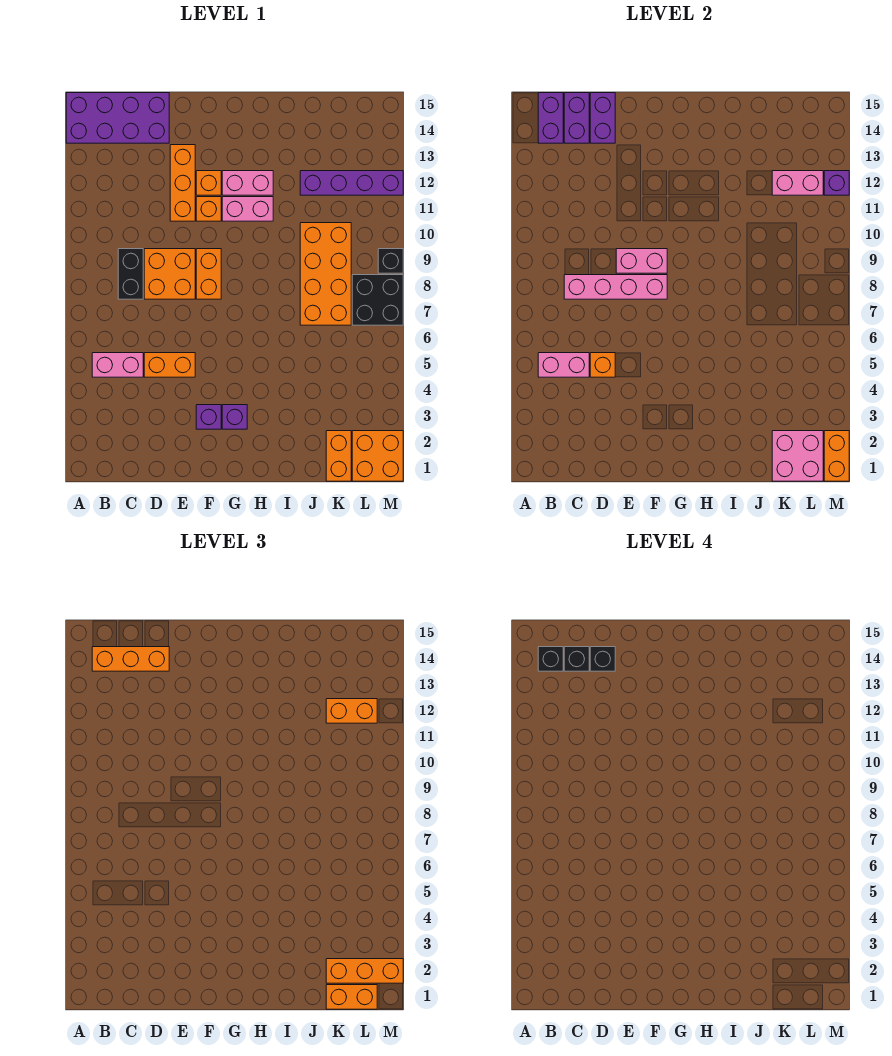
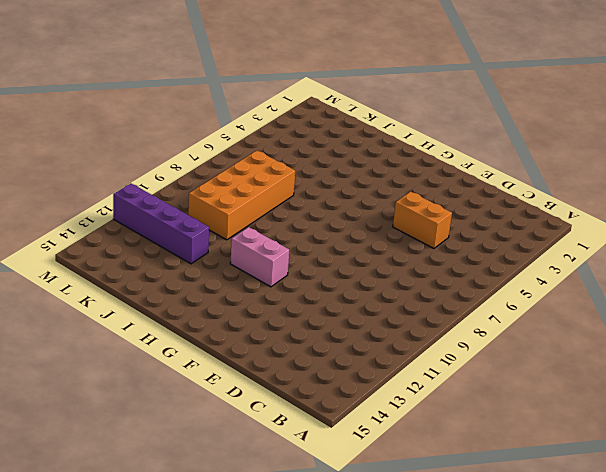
none -> purple 2x4 brick [66,93,169,143]
none -> pink 1x2 brick [92,353,143,377]
none -> black 1x2 brick [118,249,143,299]
none -> orange 2x2 brick [144,249,195,299]

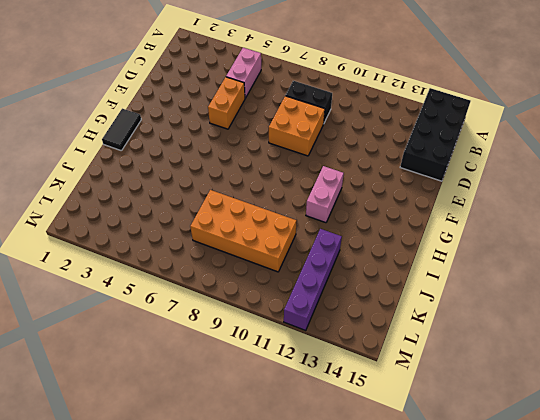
black 2x4 brick [400,88,471,181] -> purple 2x4 brick [66,93,169,143]
black 1x2 tile [102,109,141,150] -> none
none -> orange 1x3 brick [170,145,195,221]
none -> purple 1x1 brick [196,405,221,429]
none -> orange 1x2 brick [196,249,221,299]
none -> orange 1x1 brick [196,197,221,221]

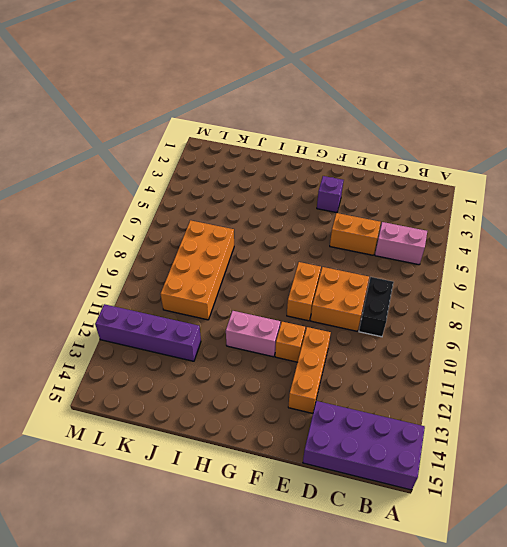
none -> orange 1x1 brick [196,171,221,195]
none -> purple 1x1 brick [222,405,247,429]
none -> pink 1x2 brick [222,171,273,195]
none -> orange 1x2 brick [326,431,351,481]

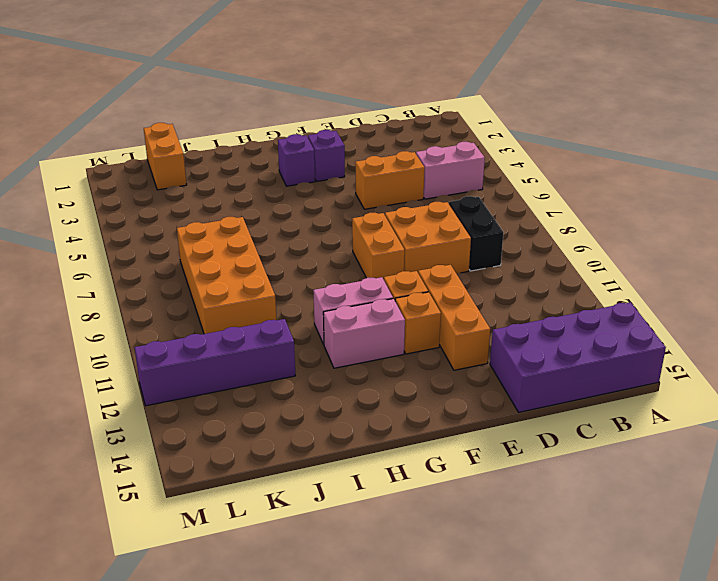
none -> orange 2x2 brick [352,431,403,481]
none -> black 2x2 brick [352,275,403,325]
none -> black 1x1 brick [378,249,403,273]
none -> pink 1x2 brick [538,353,589,377]

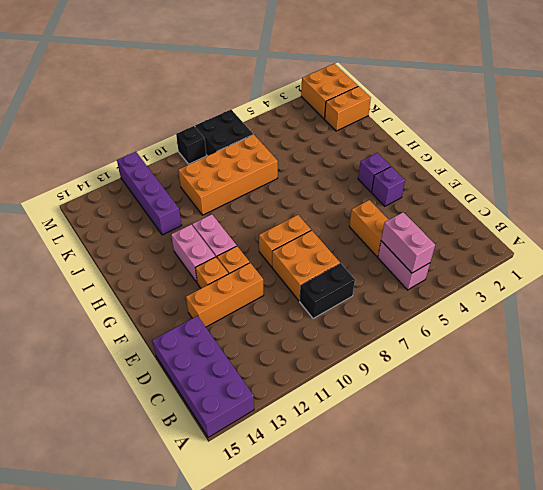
none -> purple 1x2 brick [538,93,563,143]
none -> pink 1x4 brick [564,275,667,299]
none -> purple 1x2 brick [564,93,589,143]
none -> orange 1x1 brick [590,353,615,377]

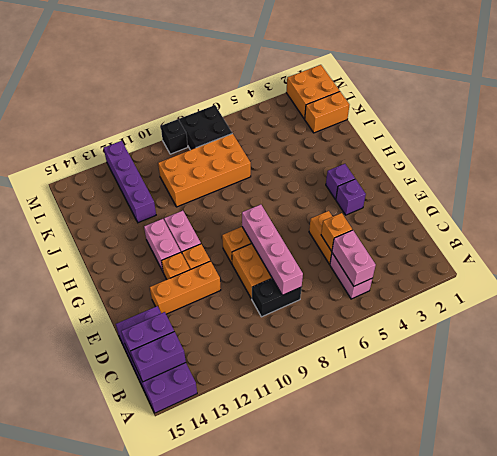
none -> purple 1x2 brick [590,93,615,143]
none -> pink 1x2 brick [616,249,667,273]
none -> pink 2x2 brick [772,431,823,481]
none -> pink 1x2 brick [772,171,823,195]

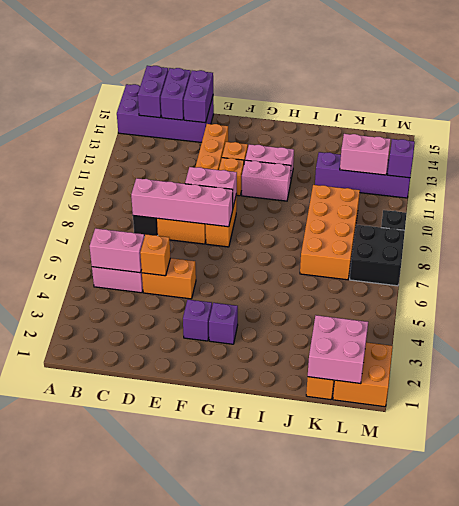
none -> orange 1x2 brick [824,431,849,481]
none -> orange 1x3 brick [92,647,169,671]
none -> orange 1x2 brick [326,985,377,1009]
none -> orange 1x3 brick [326,959,403,983]

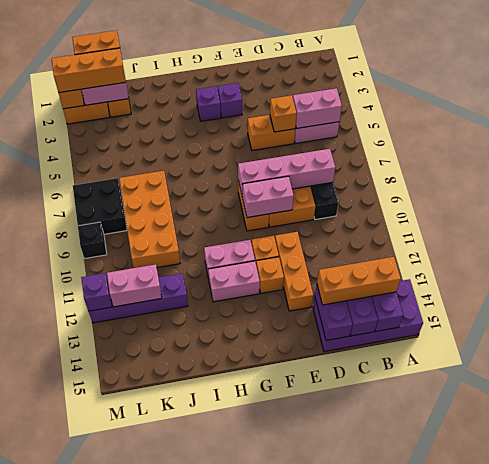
none -> orange 1x2 brick [326,699,377,723]
none -> black 1x1 brick [538,647,563,671]
none -> black 1x1 brick [564,647,589,671]
none -> black 1x1 brick [590,647,615,671]

